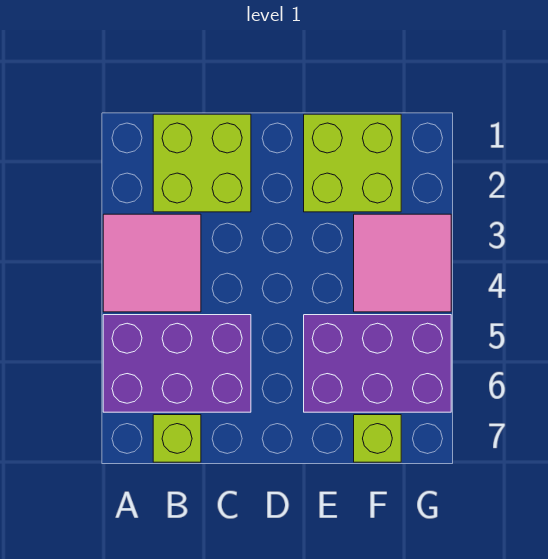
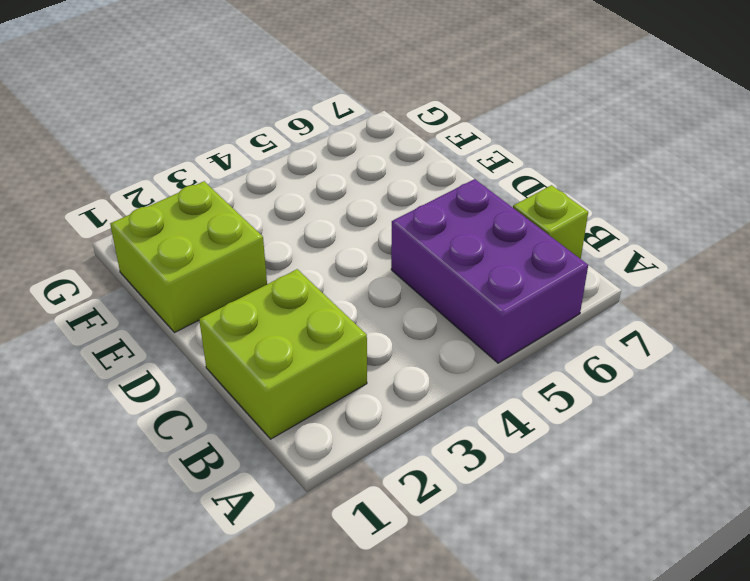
none -> pink 2x2 tile [103,214,201,312]
none -> purple 2x3 brick [304,315,451,412]

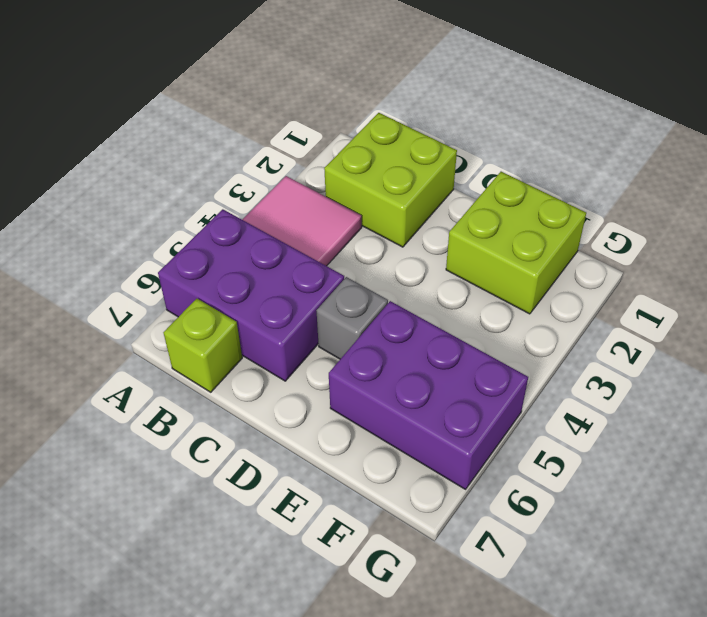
grey 1x1 brick [316,277,388,359] -> none
none -> pink 2x2 tile [354,214,451,312]
none -> lime 1x1 brick [354,415,401,462]

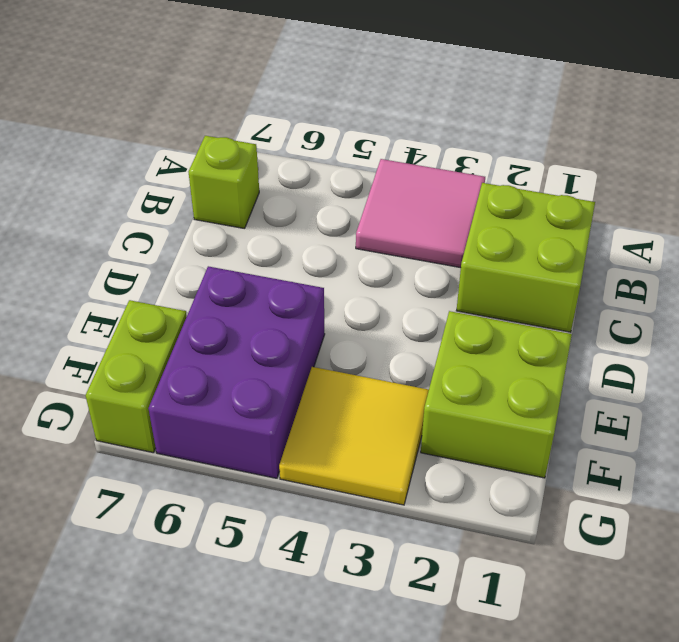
yellow 2x2 tile [279,367,429,505] -> pink 2x2 tile [354,214,451,312]
lime 1x2 brick [86,300,187,453] -> lime 1x1 brick [354,415,401,462]
none -> purple 2x3 brick [103,315,251,412]

